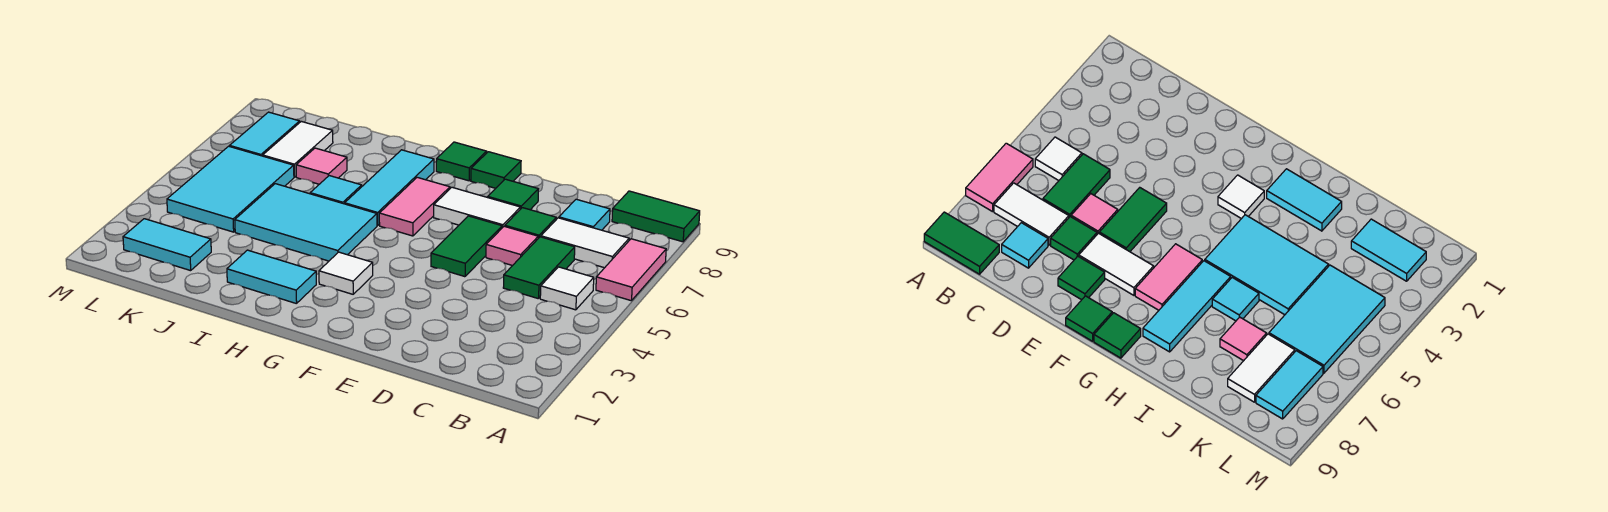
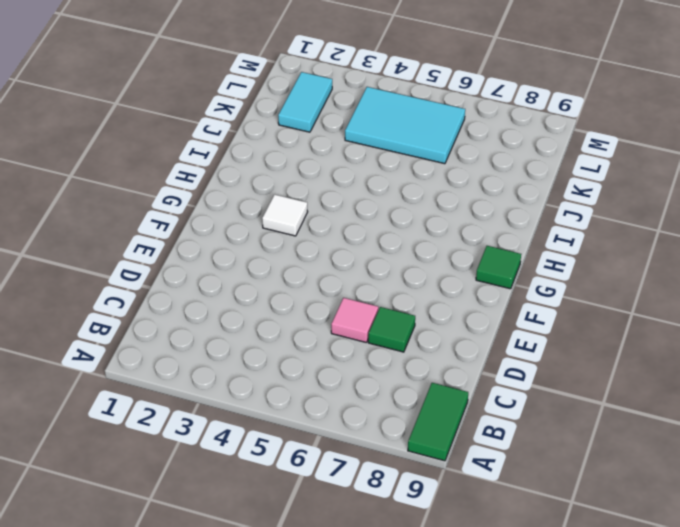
none -> pink 1x2 tile [596,239,666,301]
none -> white 1x1 tile [540,267,594,310]
none -> white 1x2 tile [541,218,629,268]

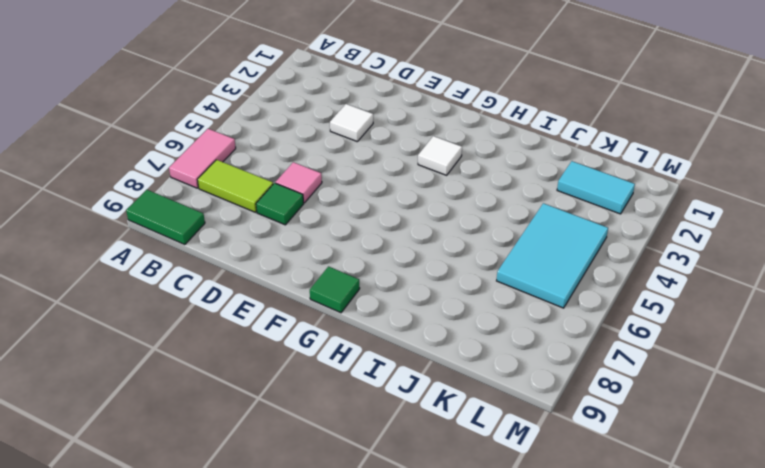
lime 1x2 tile [198,160,273,212] -> white 1x2 tile [541,218,629,268]
white 1x1 tile [330,104,373,142] -> white 1x1 tile moved to [540,267,594,310]
none -> green 1x2 tile [503,237,575,299]
none -> cyan 1x1 tile [559,199,610,230]
none -> green 1x2 tile [431,216,502,277]

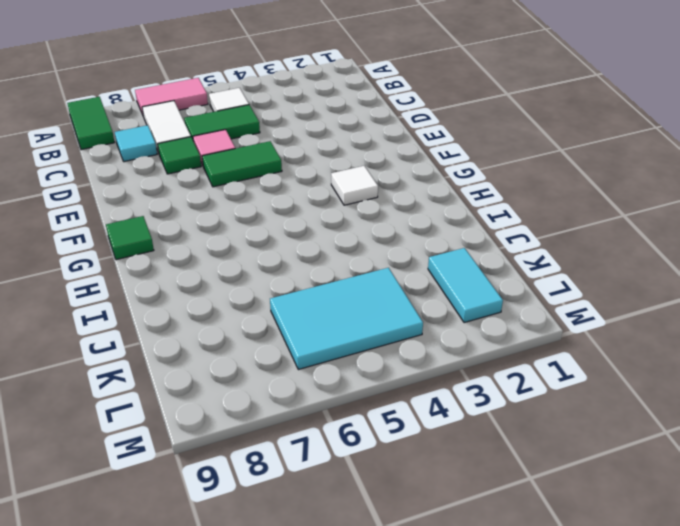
none -> white 1x2 tile [434,187,521,228]
none -> green 1x1 tile [488,179,538,210]
none -> green 1x1 tile [471,152,521,188]

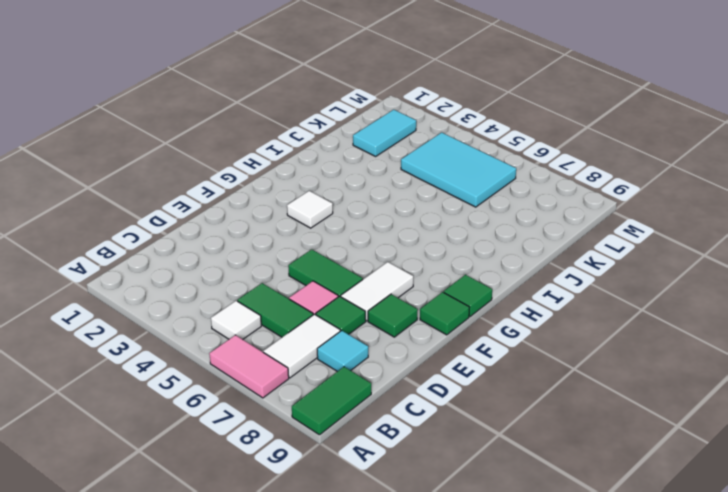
none -> pink 1x2 tile [379,177,450,236]
none -> cyan 1x2 tile [227,250,316,304]
none -> cyan 2x3 tile [235,184,377,261]

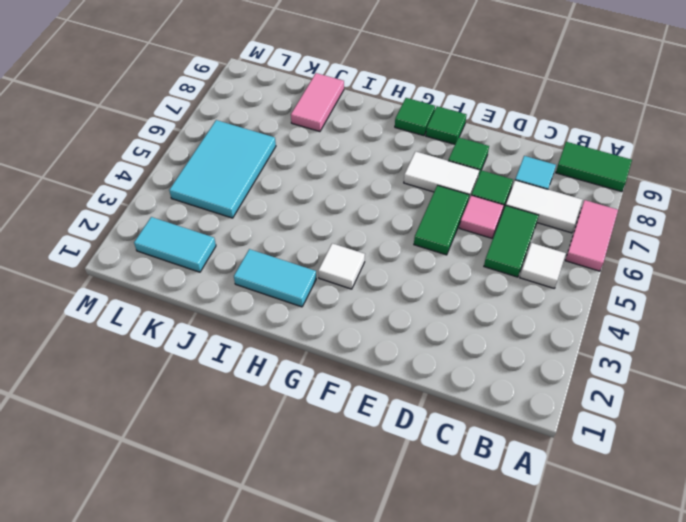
pink 1x2 tile [291,73,344,132] -> pink 1x2 tile moved to [379,177,450,236]
none -> cyan 2x3 tile [235,184,377,261]
none -> cyan 1x3 tile [345,150,434,226]
none -> cyan 1x1 tile [310,176,362,204]

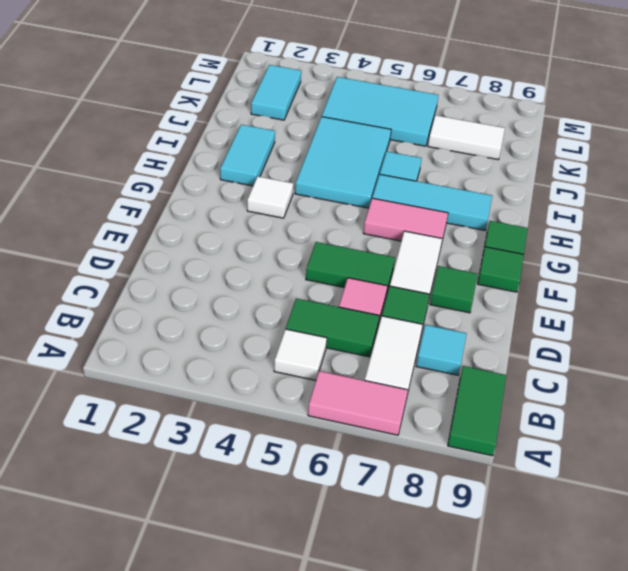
none -> pink 1x1 tile [296,148,347,184]
none -> cyan 1x2 tile [230,112,300,156]

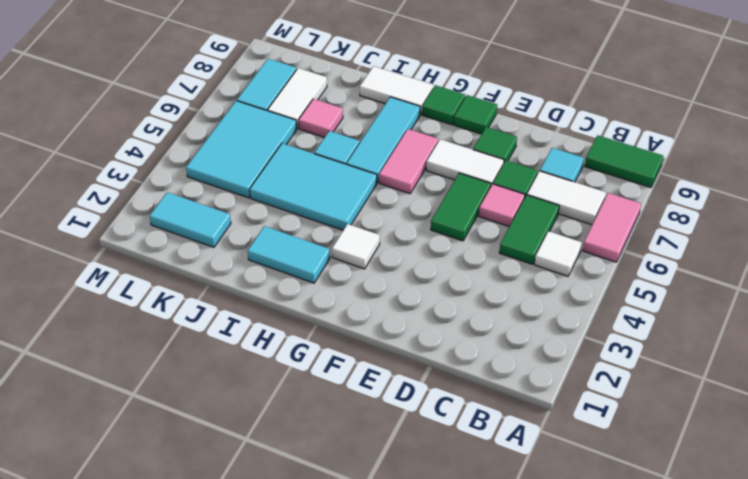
white 1x2 tile [360,66,434,115] -> none

